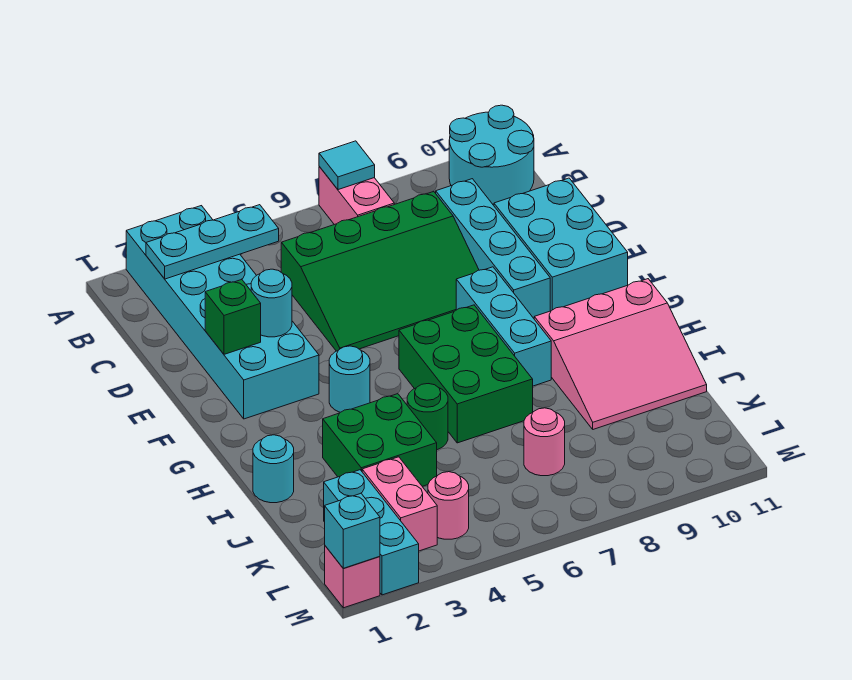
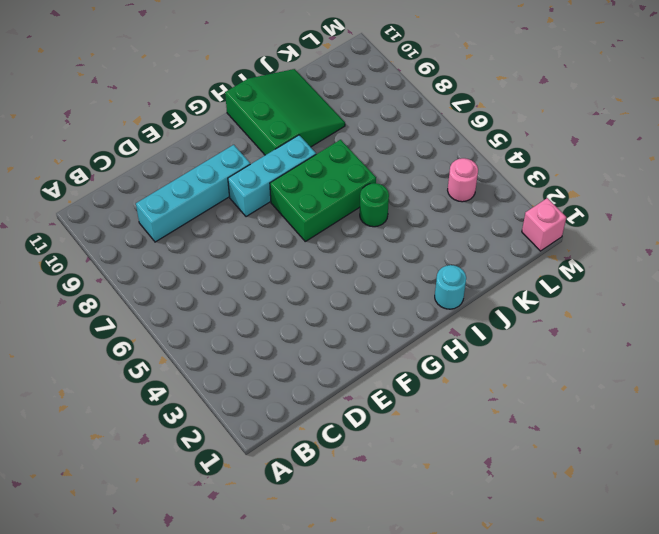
green 3x3 slope [225,69,345,155] -> pink 3x3 slope [534,279,707,429]
none -> cyan 2x6 brick [126,206,319,419]
none -> pink 1x2 brick [319,167,394,225]
none -> cyan 2x2 round brick [449,105,534,205]

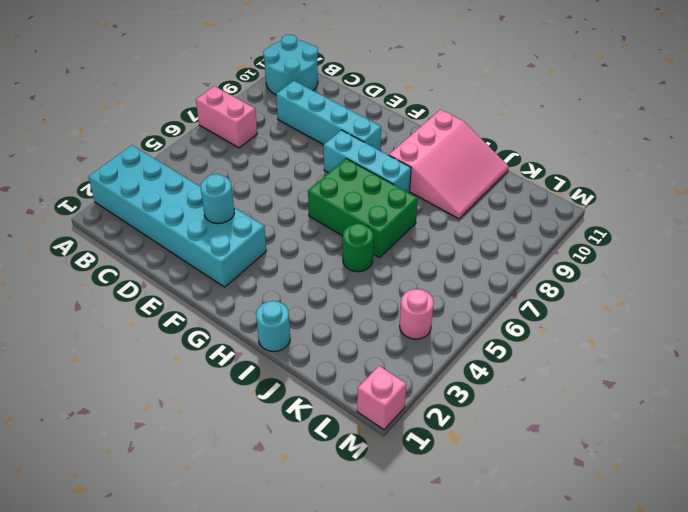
none -> green 3x4 slope [281,192,479,351]
none -> cyan 2x3 brick [494,178,628,311]
none -> cyan 1x1 round brick [329,346,370,412]

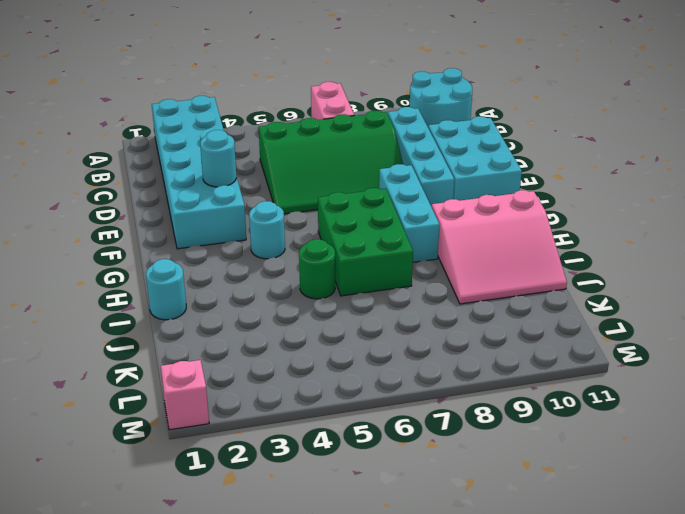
none -> green 2x2 brick [323,394,437,486]
none -> cyan 1x3 brick [324,470,419,595]
none -> pink 1x2 brick [362,457,437,551]

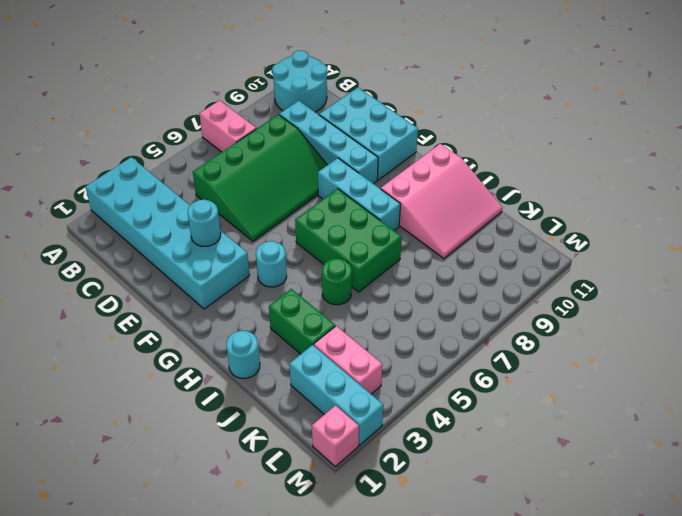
green 1x2 brick [269,289,335,354] -> green 2x2 brick [323,394,437,486]
none -> pink 1x1 round brick [524,408,565,476]
none -> pink 1x1 round brick [428,472,469,539]
none -> cyan 1x1 tile [319,141,375,190]

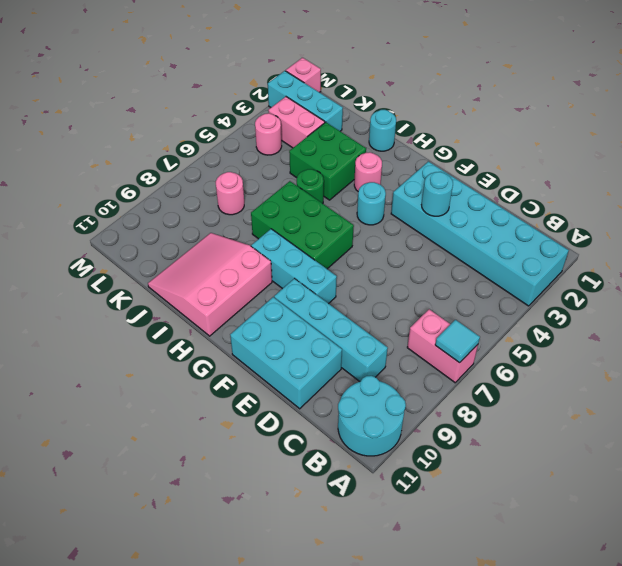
pink 1x1 round brick [354,152,382,191] -> none
none -> green 3x4 slope [281,192,479,351]
none -> cyan 1x3 plate [146,205,279,279]
none -> green 1x1 brick [205,279,261,354]

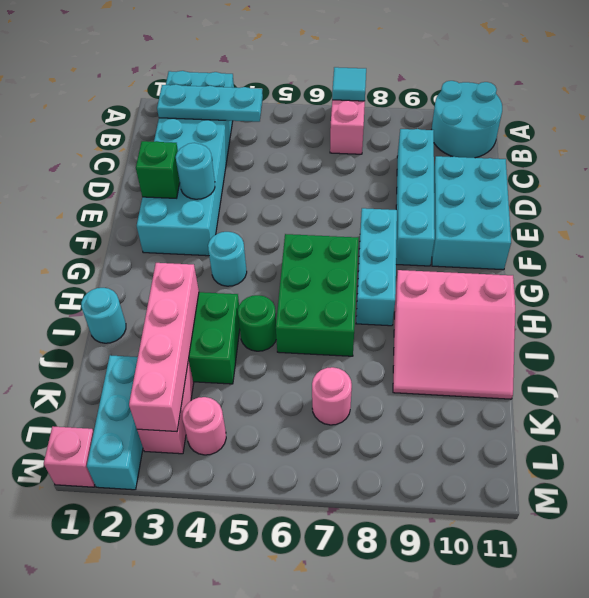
pink 1x4 brick [129,263,199,432] -> none
none -> green 3x4 slope [281,192,479,351]
none -> cyan 1x1 brick [325,493,380,568]

